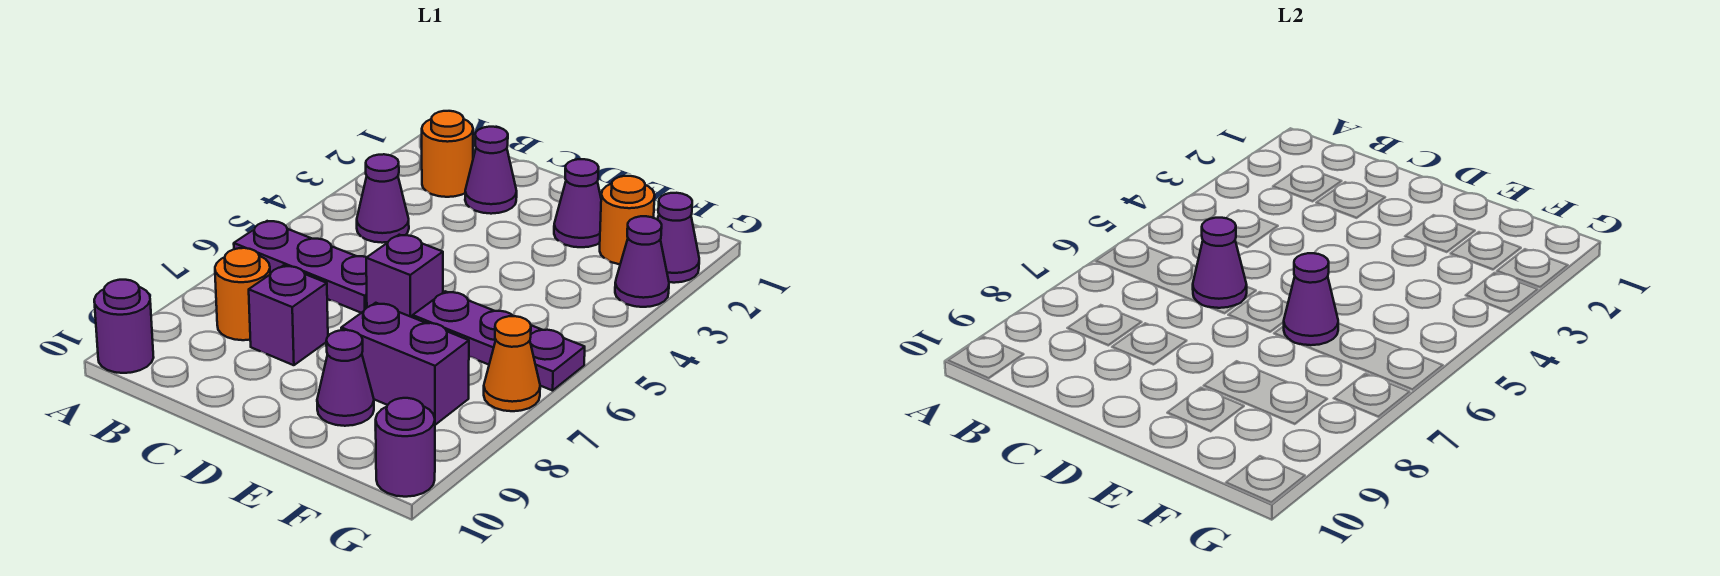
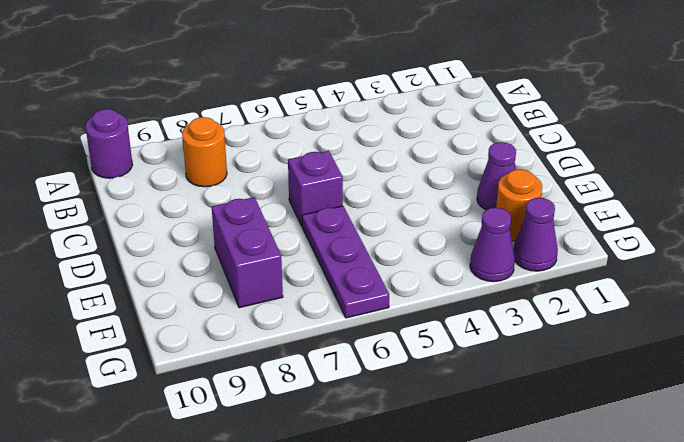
none -> purple 1x3 plate [234,221,367,313]
none -> orange 1x1 round brick [422,111,473,197]
none -> purple 1x1 cone [357,154,409,243]

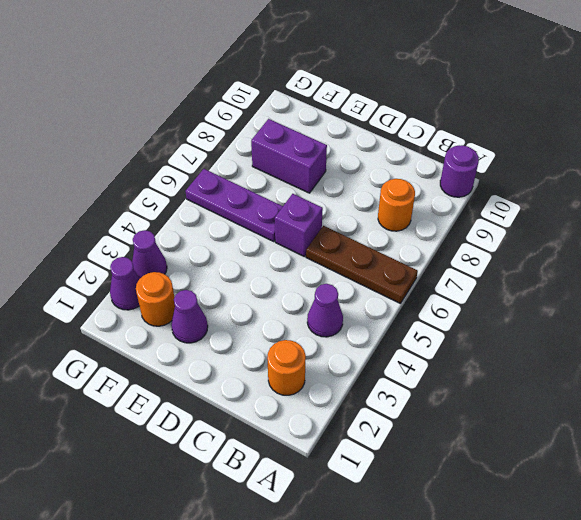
brown 1x3 plate [306,226,418,304] -> purple 1x3 plate [234,221,367,313]
none -> purple 1x1 cone [465,127,517,214]
none -> purple 1x1 brick [249,266,328,365]
none -> purple 1x1 cone [317,330,374,426]

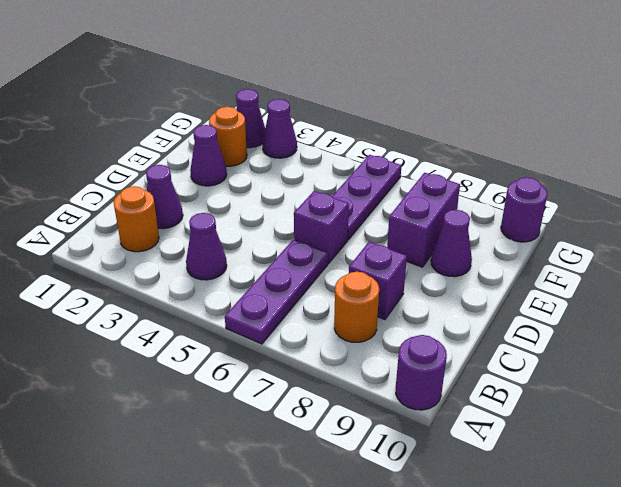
none -> orange 1x1 cone [484,316,540,411]
none -> purple 1x1 cone [1193,218,1247,308]
none -> purple 1x1 cone [1284,253,1338,345]

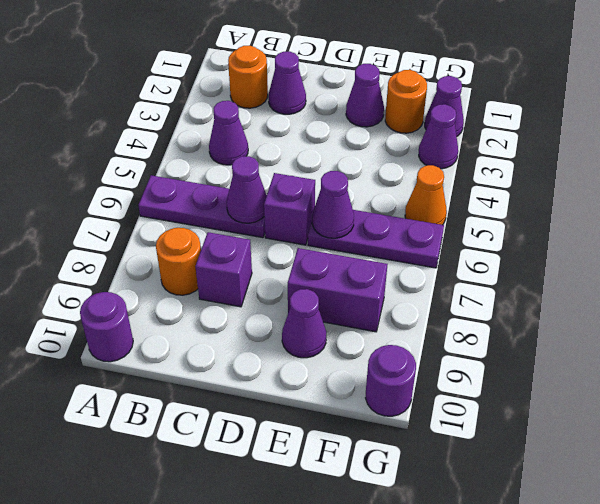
orange 1x1 cone [405,165,447,225] -> orange 1x1 cone moved to [484,316,540,411]

